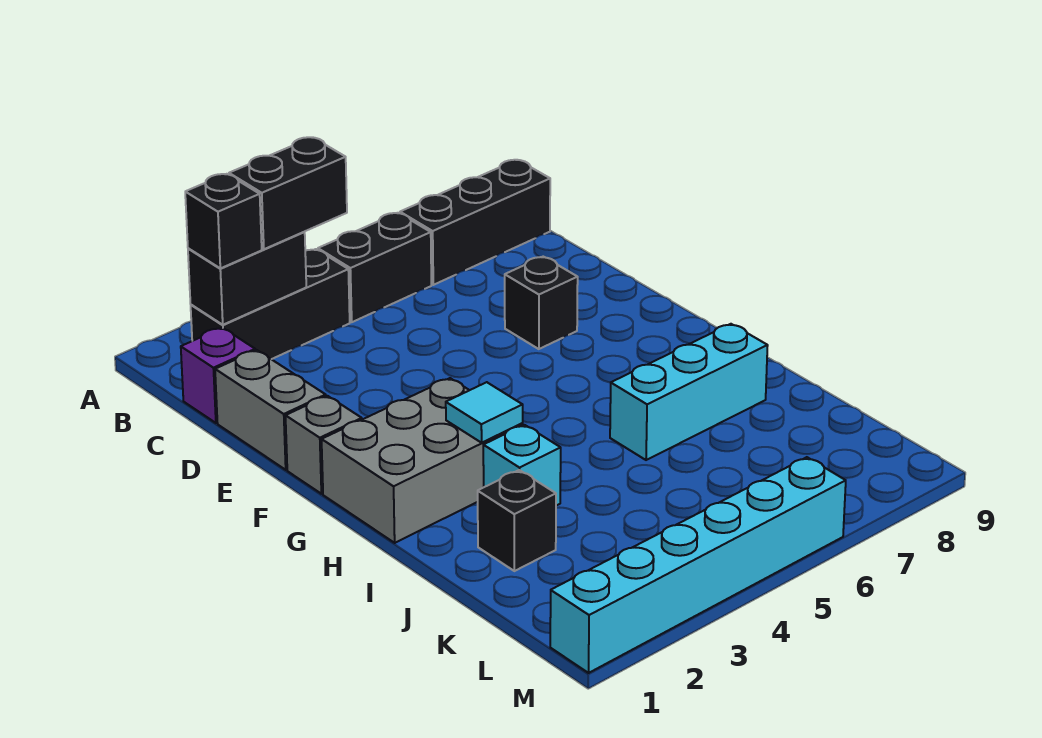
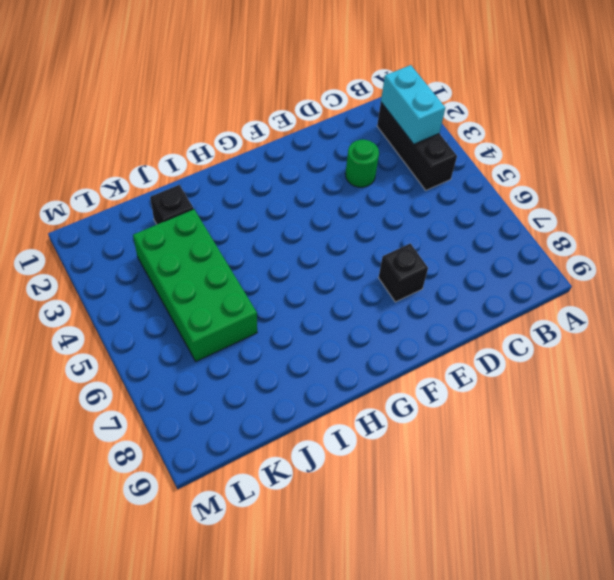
cyan 1x2 brick [381,65,445,144] -> black 1x2 brick [188,232,306,325]
green 1x1 round brick [345,140,379,187] -> none
green 2x4 brick [133,209,257,361] -> none
none -> black 1x2 brick [318,213,431,322]
none -> black 1x3 brick [400,160,550,285]
none -> purple 1x1 brick [181,328,255,423]

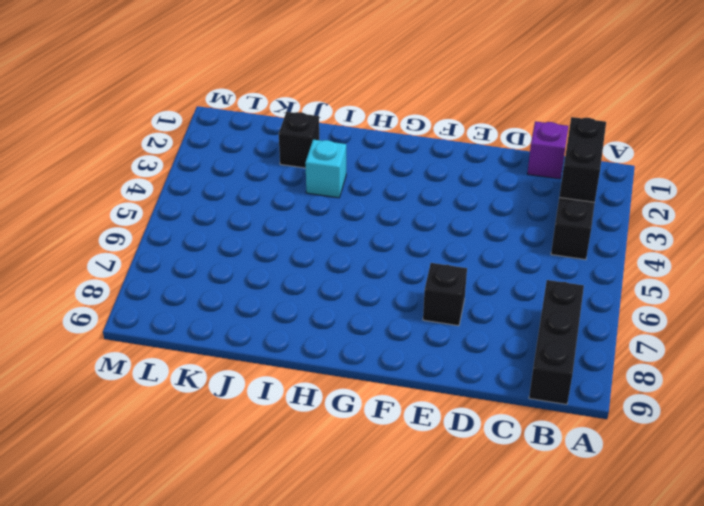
none -> black 1x2 brick [318,213,431,322]
none -> grey 1x2 brick [215,350,326,470]
none -> grey 1x1 brick [286,396,362,494]

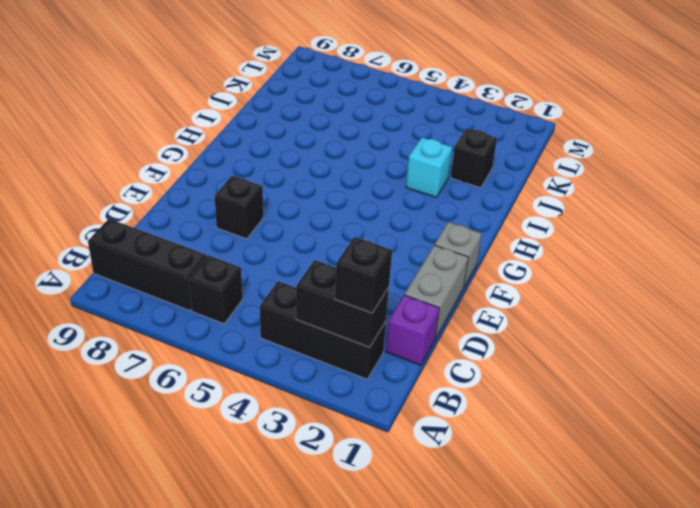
black 1x1 brick [189,255,242,324] -> black 1x2 brick [318,213,431,322]
none -> grey 2x3 brick [322,378,523,543]
none -> cyan 1x3 brick [610,324,768,460]
none -> cyan 1x6 brick [550,457,846,673]

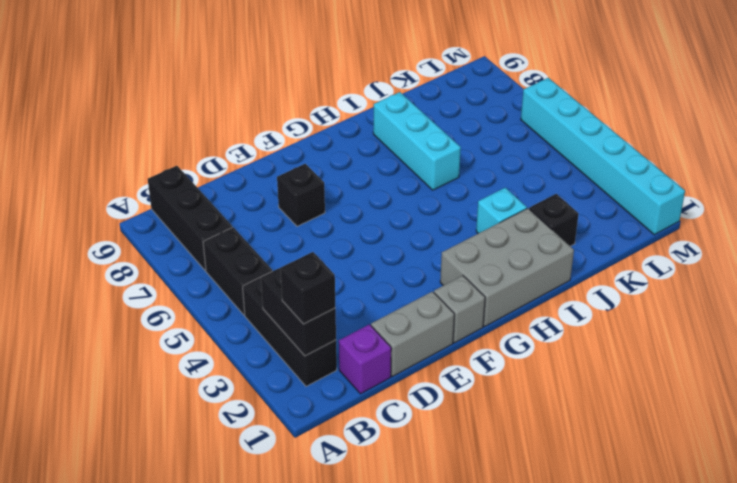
grey 2x3 brick [440,208,574,327] -> grey 2x3 brick turned to [322,378,523,543]
none -> cyan 1x1 tile [446,382,523,443]
none -> black 1x2 brick [229,137,347,249]

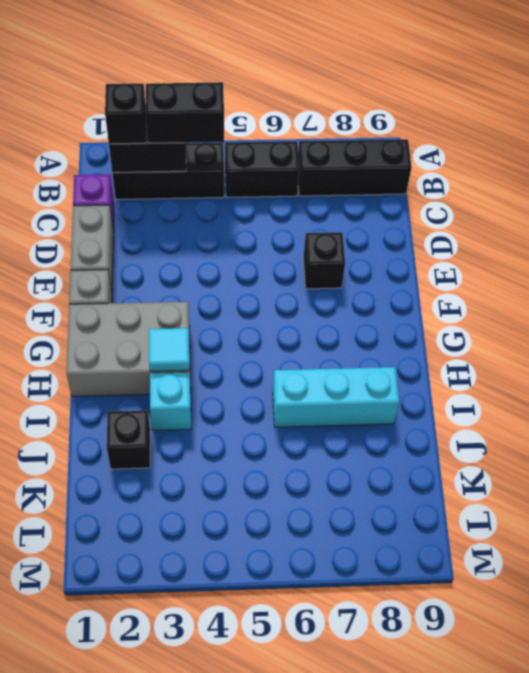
none -> cyan 1x6 brick [550,457,846,673]

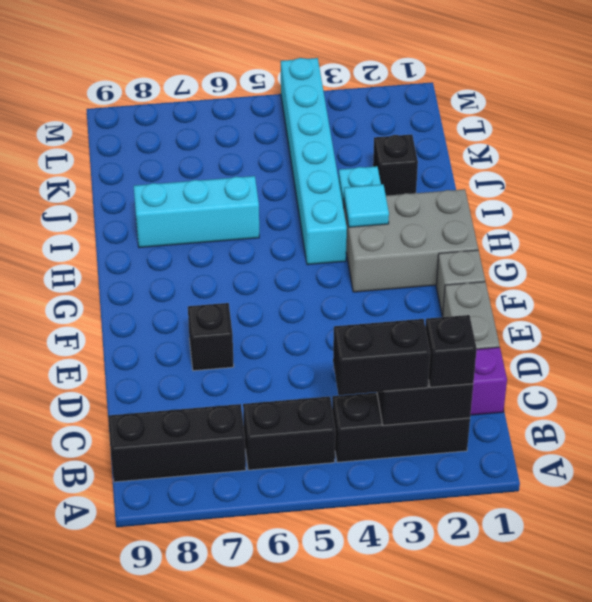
cyan 1x6 brick [281,58,347,265] -> cyan 1x6 brick turned to [550,457,846,673]

